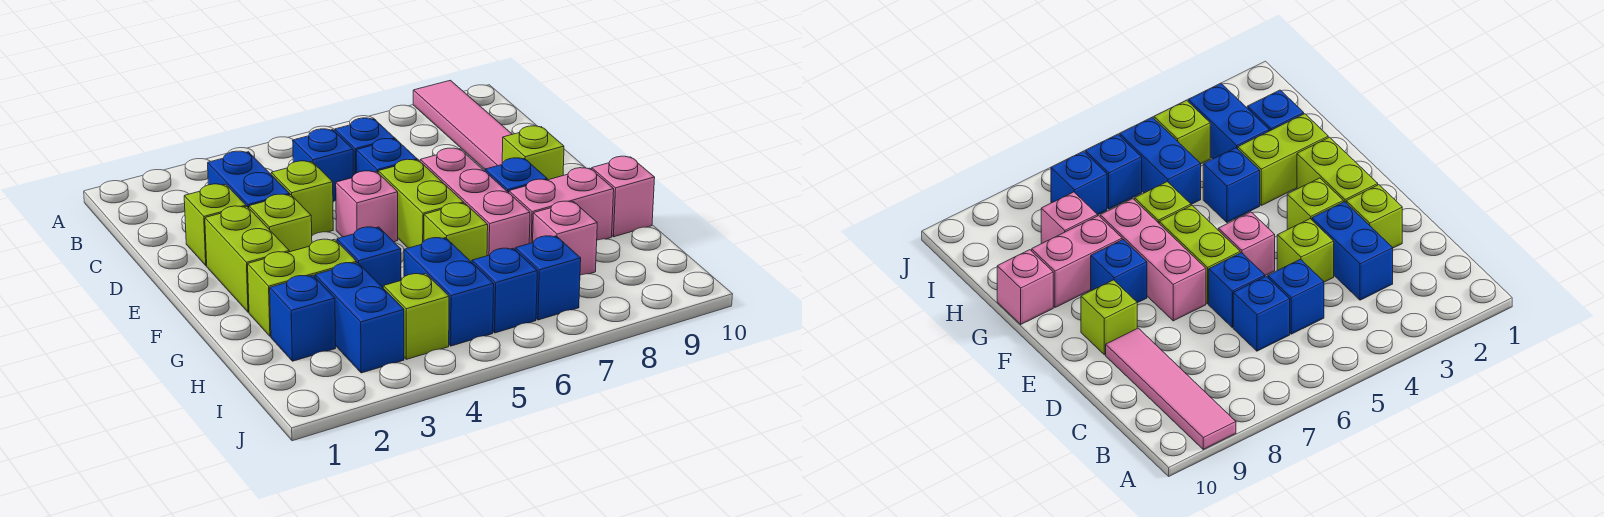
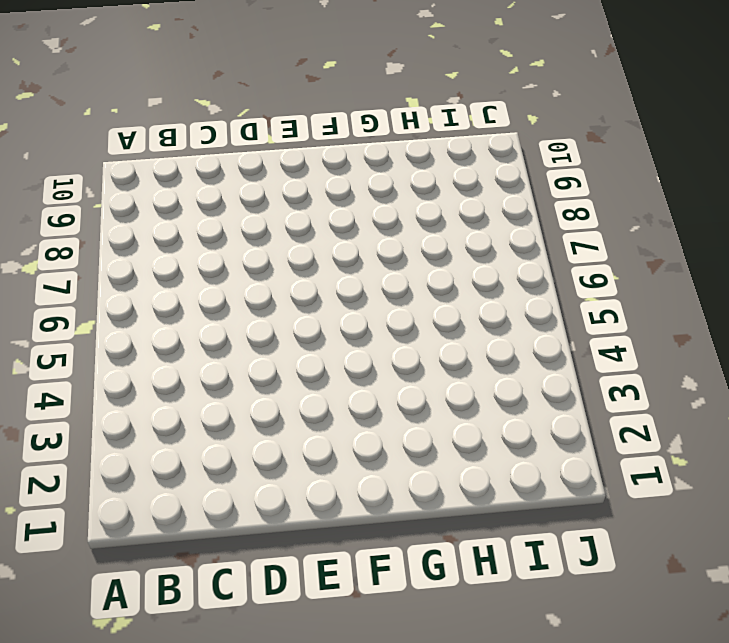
none -> pink 1x4 tile [413,80,512,169]
none -> blue 1x2 brick [208,151,290,208]
none -> blue 1x1 brick [293,129,353,202]

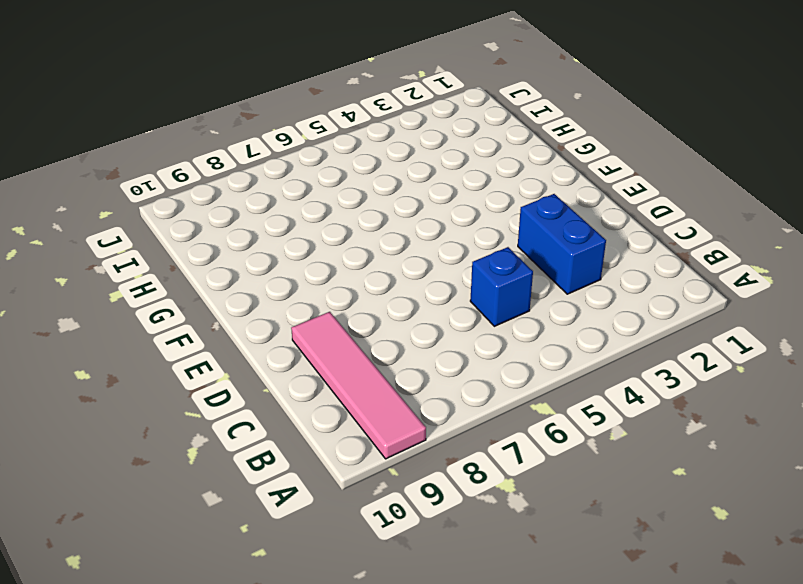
none -> blue 1x1 brick [335,118,395,175]
none -> lime 1x1 brick [184,184,246,266]
none -> lime 1x1 brick [271,161,333,236]

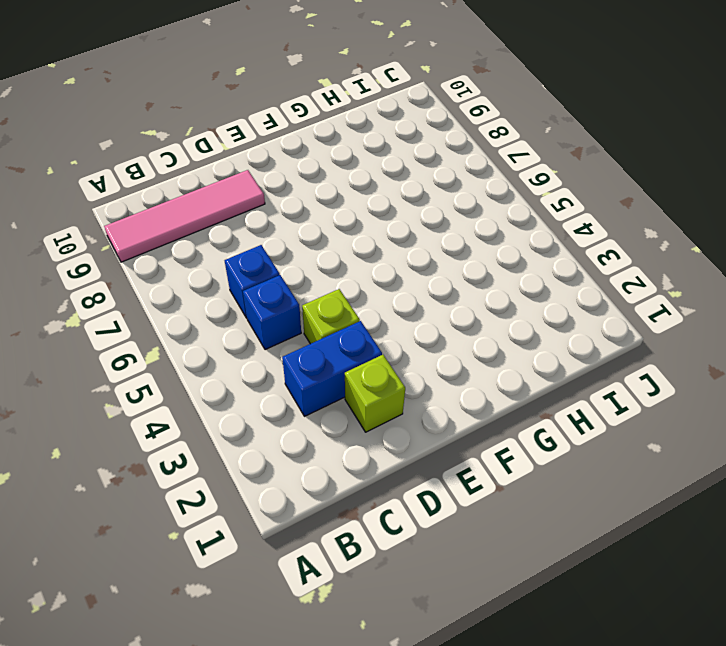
none -> blue 1x1 brick [356,139,417,173]
none -> lime 1x2 brick [205,206,289,312]
none -> lime 1x1 brick [249,194,312,252]

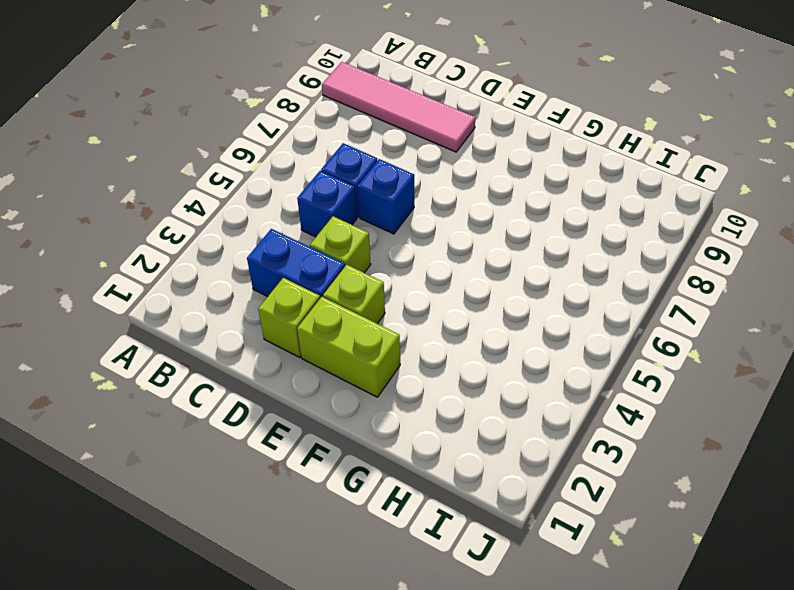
none -> pink 1x1 brick [336,171,398,242]
none -> lime 1x2 brick [378,159,464,248]
none -> pink 1x3 brick [420,148,530,256]

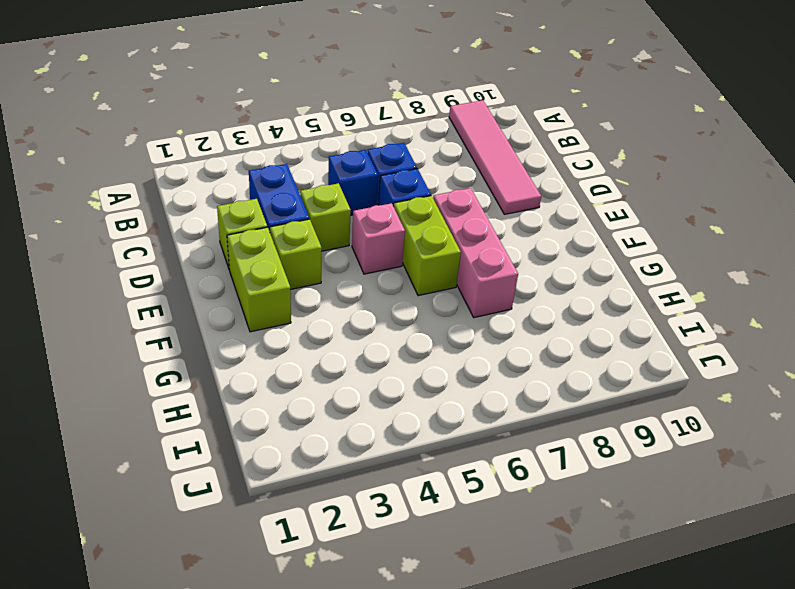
none -> lime 1x1 brick [502,126,564,180]
none -> blue 1x1 brick [485,158,547,193]
none -> lime 1x2 brick [248,239,357,336]

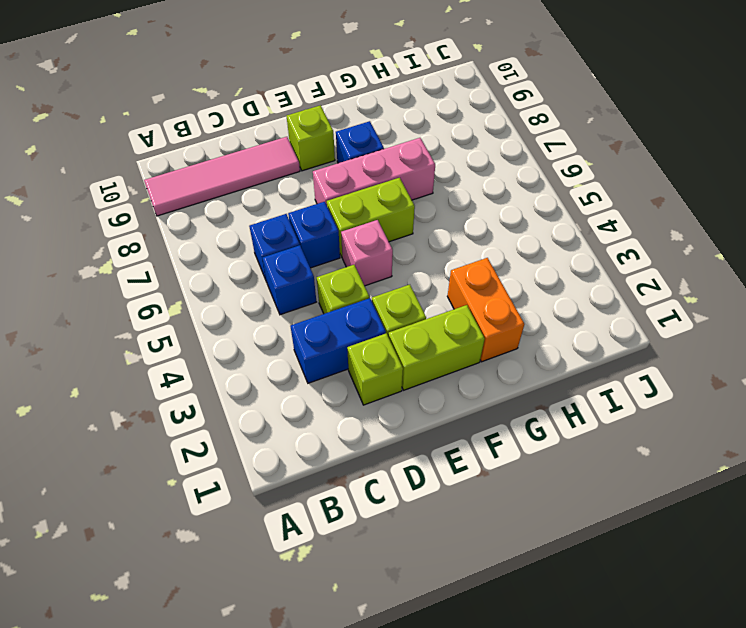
orange 1x2 brick [447,258,524,362] -> lime 1x2 brick [248,239,357,336]
none -> blue 1x1 brick [337,227,401,288]
none -> lime 1x1 brick [424,203,488,262]
none -> pink 1x2 brick [509,168,614,244]

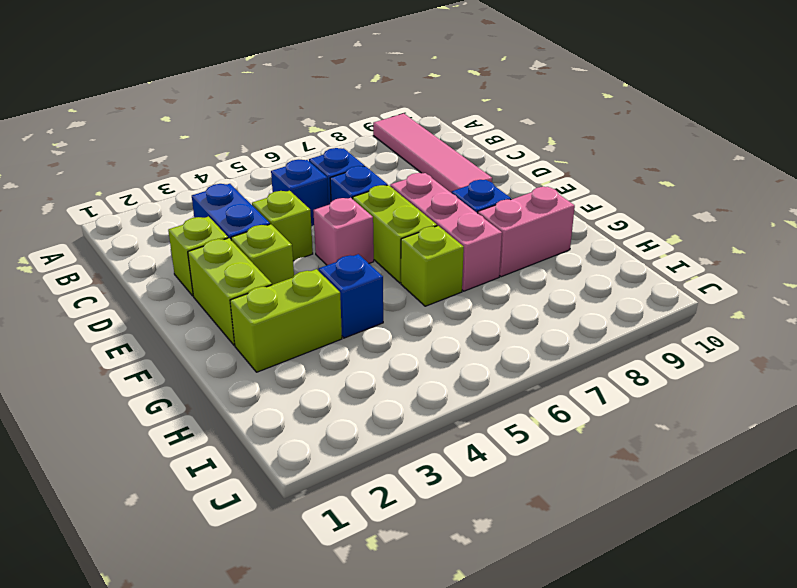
none -> lime 1x1 brick [502,126,564,180]
none -> pink 1x1 brick [592,156,655,237]
none -> blue 1x1 brick [270,275,336,361]

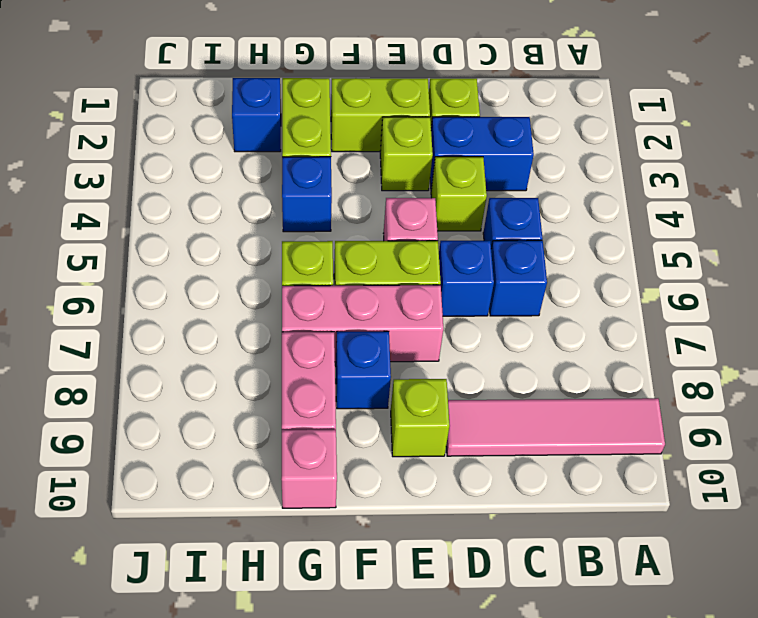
none -> blue 1x2 brick [315,263,404,373]
none -> blue 1x2 brick [404,238,494,346]
none -> pink 1x1 brick [533,201,597,275]

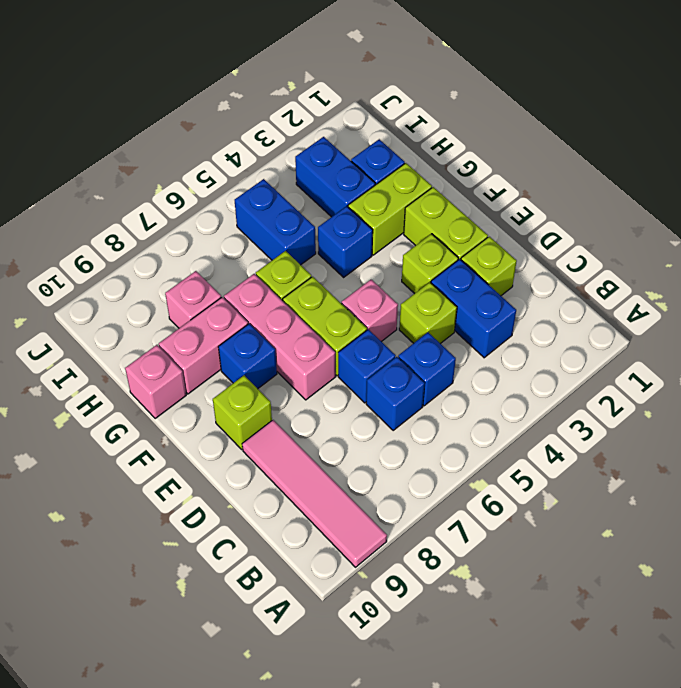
none -> lime 1x1 brick [383,274,449,359]
none -> blue 1x1 brick [472,248,537,333]
none -> blue 1x1 brick [515,236,581,320]

